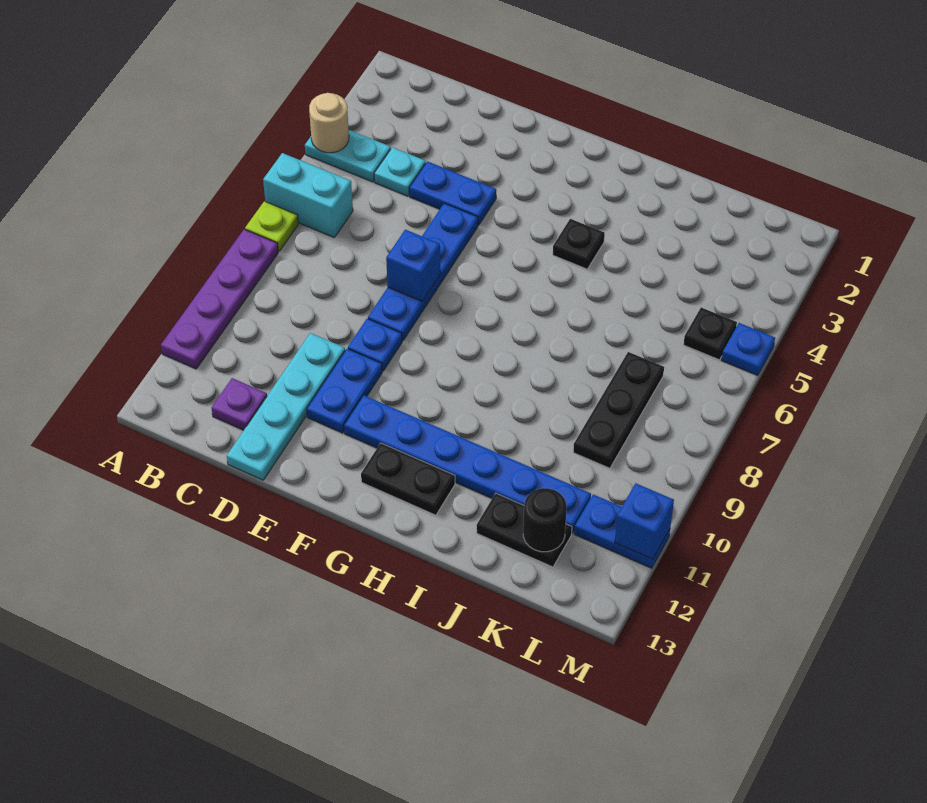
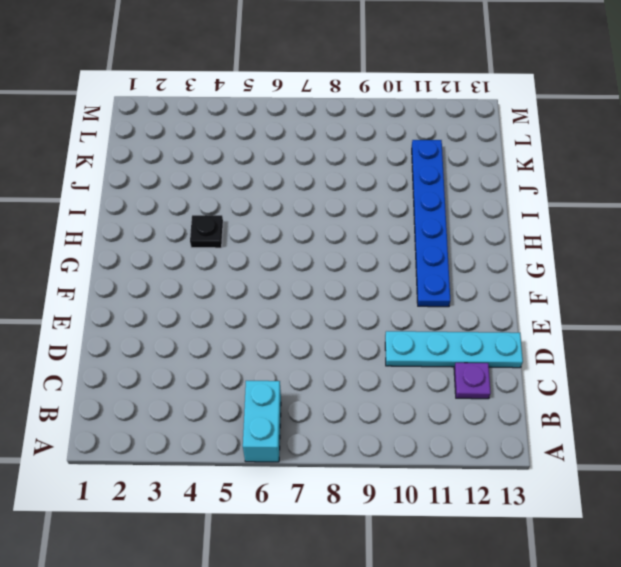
none -> cyan 1x2 plate [305,130,391,182]
none -> lime 1x1 plate [245,201,298,251]
none -> purple 1x4 plate [161,229,278,369]

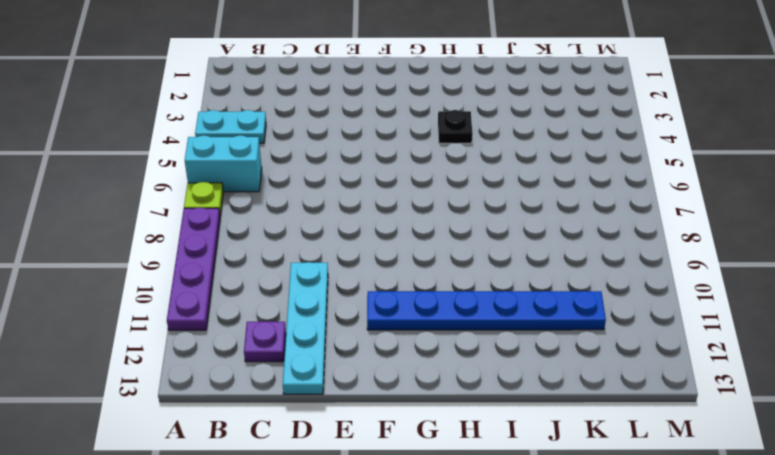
none -> cyan 1x1 plate [374,147,426,196]
none -> blue 1x2 plate [409,161,496,225]
none -> blue 1x4 plate [368,203,478,341]

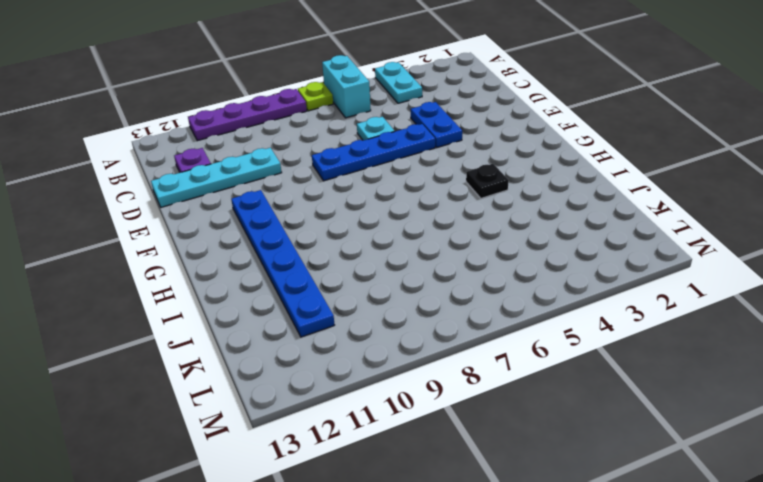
cyan 1x1 plate [357,117,395,140] -> cyan 1x1 plate moved to [374,147,426,196]
none -> blue 1x1 plate [348,319,402,371]
none -> blue 1x2 plate [307,349,382,433]
none -> black 1x2 plate [361,443,455,515]

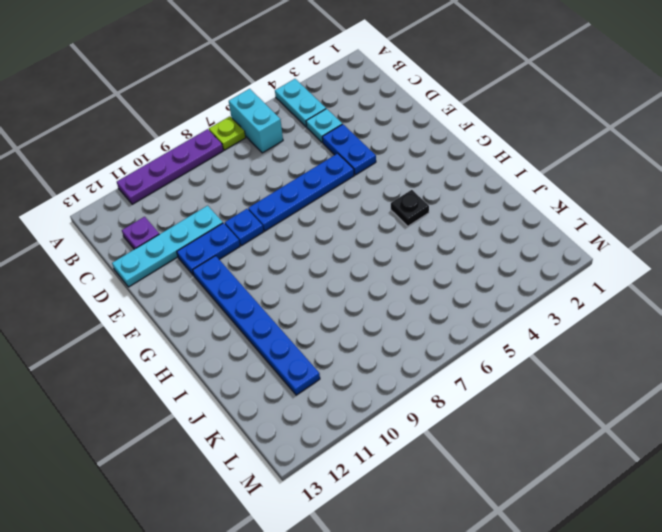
none -> black 1x2 plate [361,443,455,515]
none -> black 1x2 plate [477,493,572,567]
none -> black 1x3 plate [573,352,664,468]

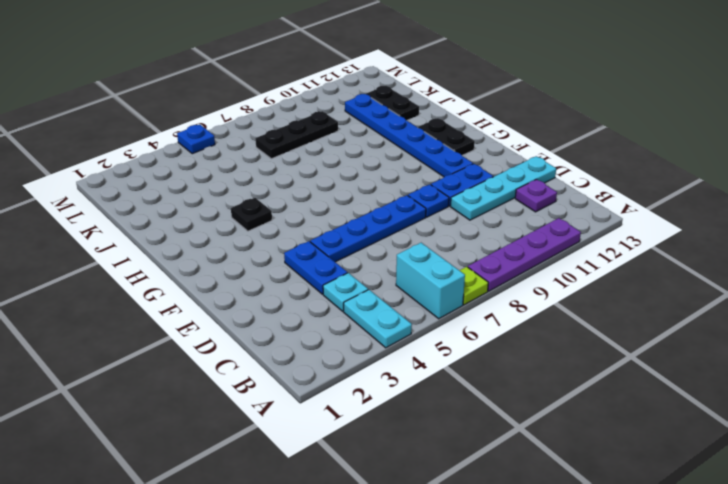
none -> black 1x1 plate [683,308,737,360]
none -> blue 1x2 plate [574,494,670,568]
none -> tan 1x1 round brick [309,93,349,153]

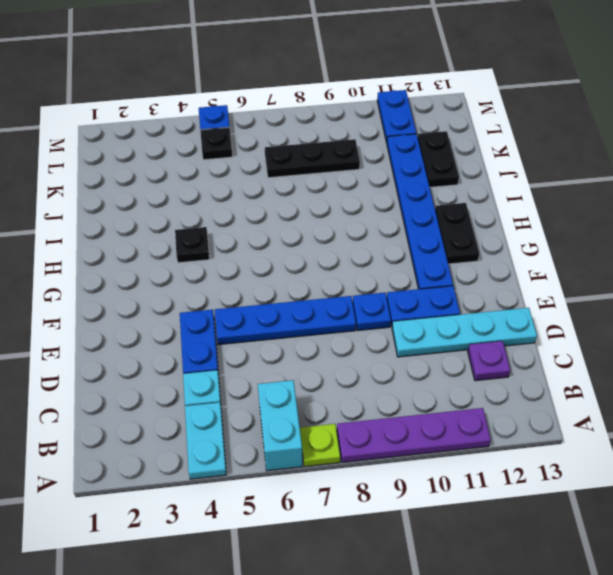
none -> tan 1x1 round brick [309,93,349,153]
none -> blue 1x1 brick [386,230,441,301]
none -> black 1x1 round brick [523,488,567,552]

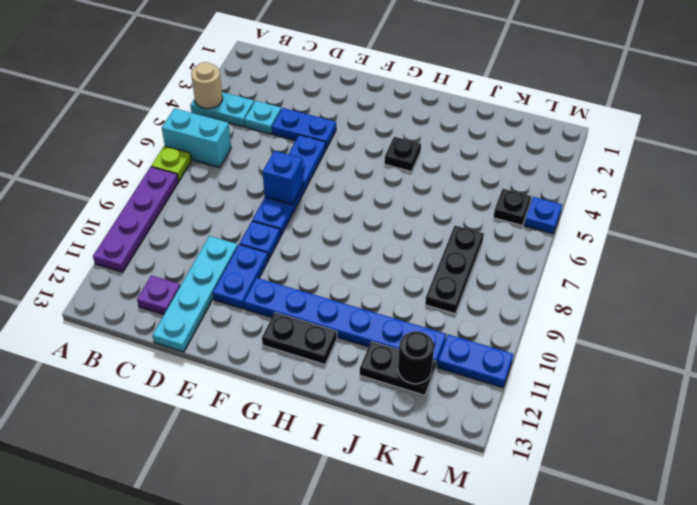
none -> blue 1x1 brick [615,483,674,559]

